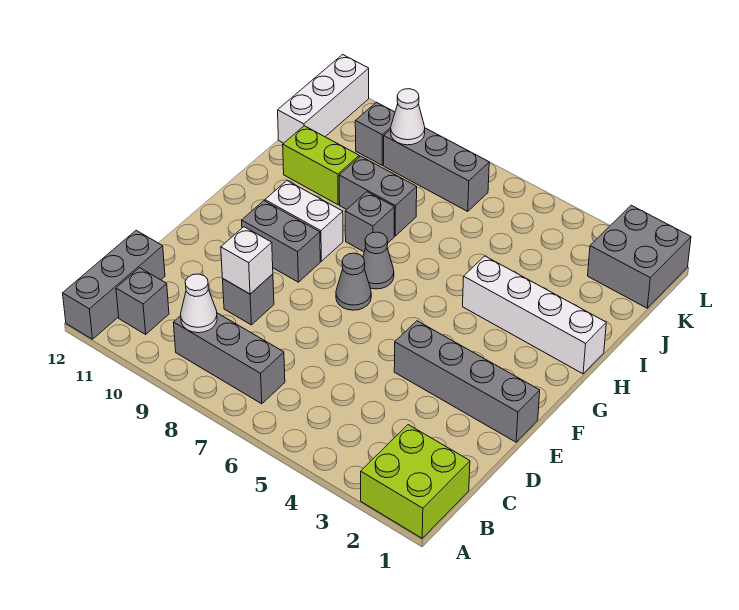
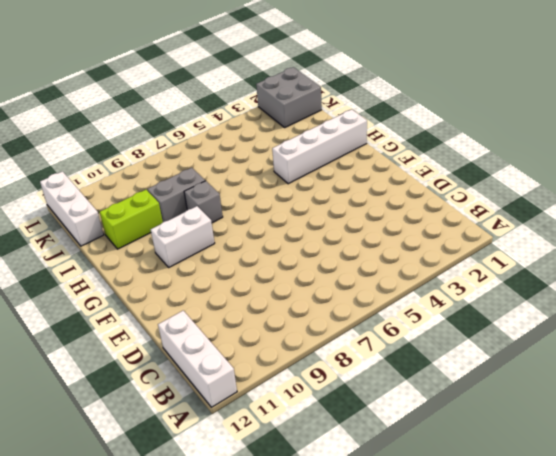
white 1x3 brick [158,311,237,407] -> grey 1x3 brick [63,231,165,339]
none -> lime 2x2 brick [361,425,470,538]
none -> grey 1x3 brick [173,313,285,404]
none -> grey 1x1 brick [116,268,169,334]

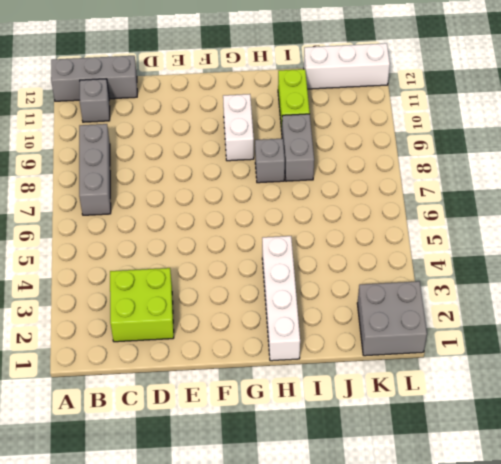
lime 2x2 brick [110,268,174,342] -> lime 2x2 brick moved to [361,425,470,538]
none -> grey 1x1 brick [223,274,274,325]
none -> grey 1x4 brick [394,321,540,442]
none -> grey 1x1 cone [336,253,371,310]

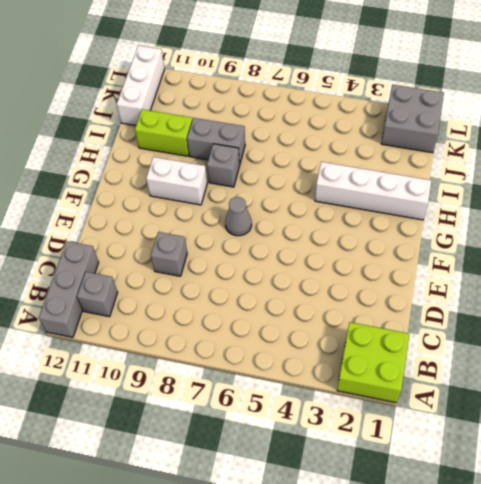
none -> grey 1x3 brick [173,313,285,404]
none -> grey 1x4 brick [394,321,540,442]
none -> grey 1x2 brick [242,201,320,282]

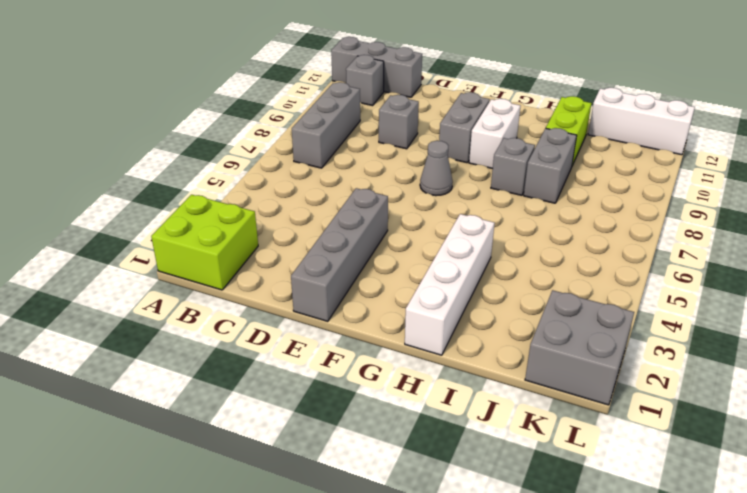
none -> grey 1x1 cone [363,232,394,289]
none -> grey 1x3 brick [384,128,489,211]
none -> grey 1x1 brick [355,102,395,165]

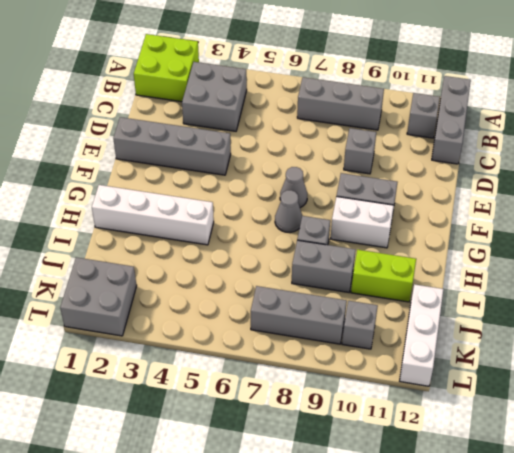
grey 2x2 brick [182,62,247,131] -> none
none -> white 1x1 cone [181,274,217,333]
none -> white 1x1 brick [221,227,273,294]
none -> white 1x1 cone [391,89,425,145]

